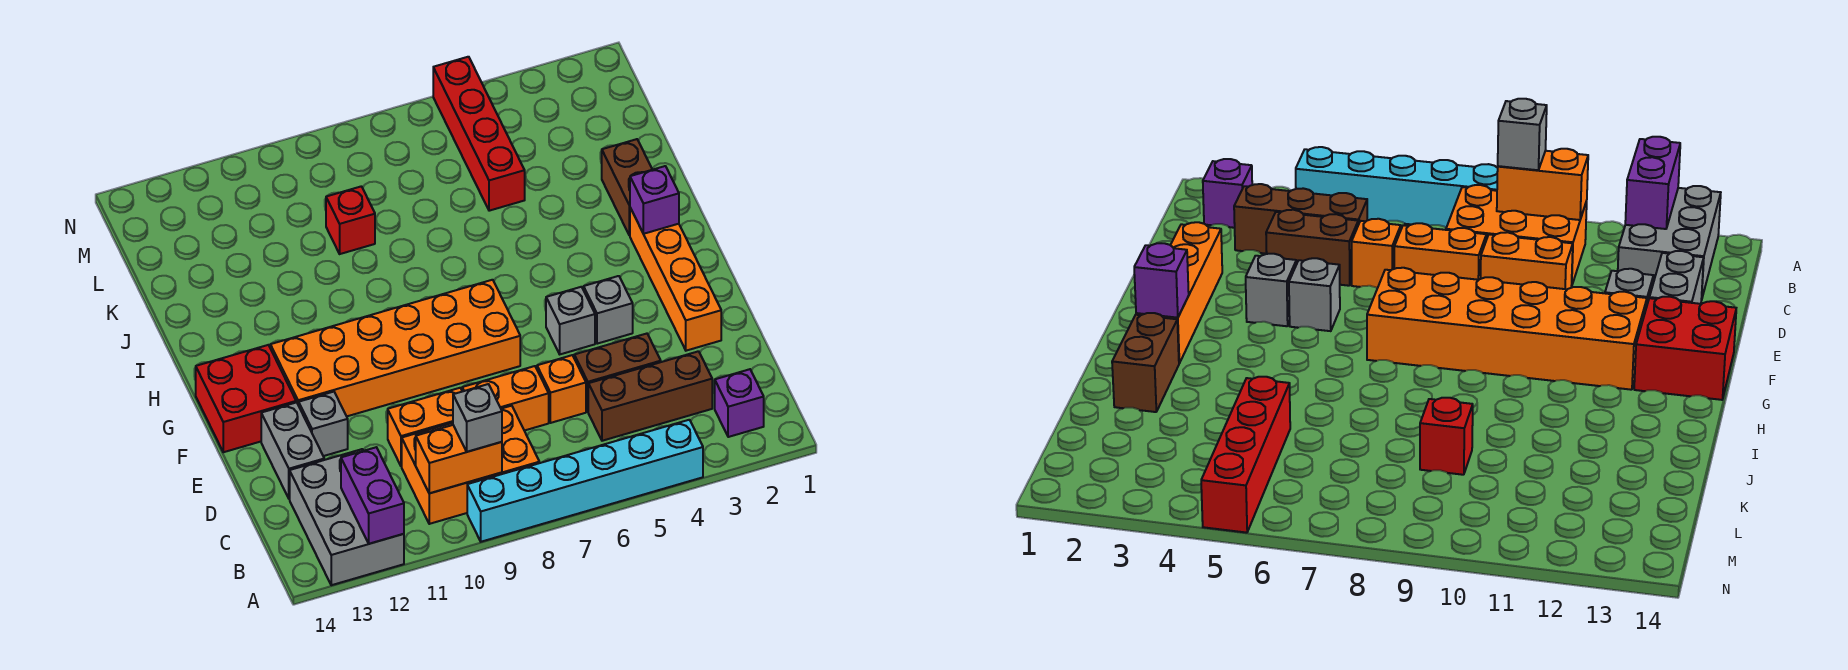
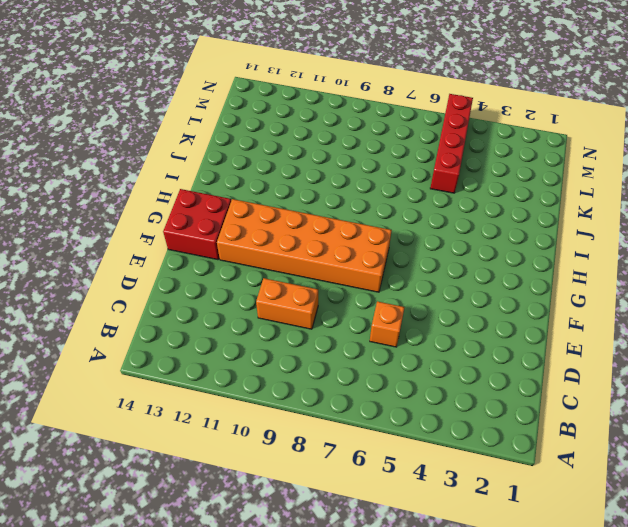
none -> cyan 1x6 brick [467,420,703,542]
none -> grey 2x3 brick [290,449,404,585]
none -> purple 1x1 brick [715,369,764,437]

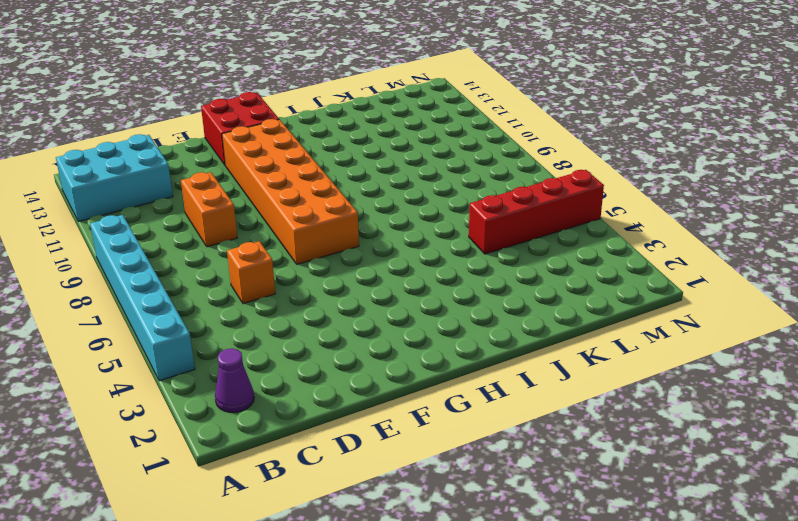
cyan 2x3 brick [56,134,173,221] -> grey 2x3 brick [290,449,404,585]
purple 1x1 cone [215,348,254,412] -> purple 1x1 brick [715,369,764,437]
none -> orange 2x3 brick [402,406,539,524]
none -> brown 1x3 brick [588,351,712,441]
none -> brown 1x2 brick [574,334,661,411]

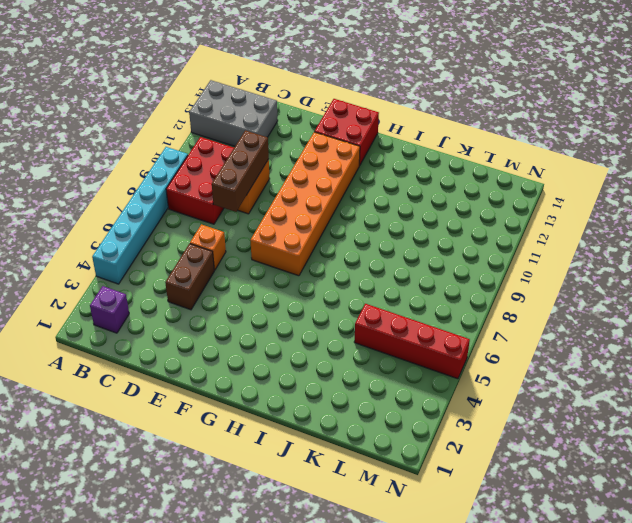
red 2x3 brick [166,137,234,224] -> orange 2x3 brick [402,406,539,524]
brown 1x3 brick [212,130,269,212] -> brown 1x3 brick moved to [588,351,712,441]
none -> orange 1x2 brick [462,366,549,431]
none -> grey 1x2 brick [261,402,324,499]
none -> orange 1x4 brick [630,208,721,351]

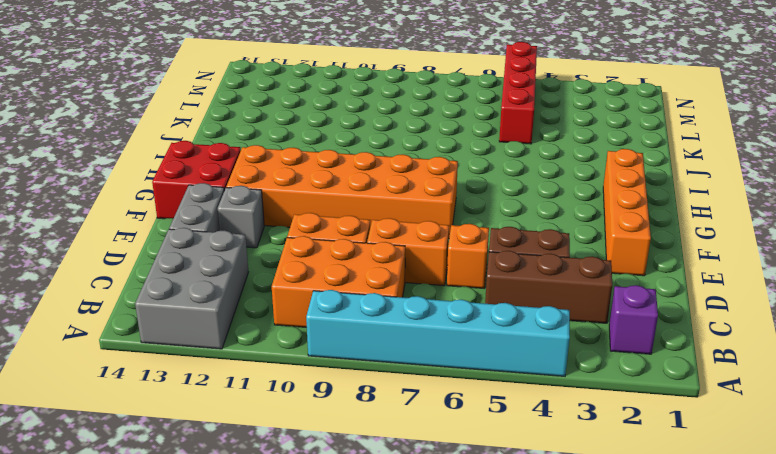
none -> grey 1x1 brick [584,276,633,344]
none -> grey 1x1 brick [546,287,595,354]
none -> brown 1x2 brick [602,139,652,236]

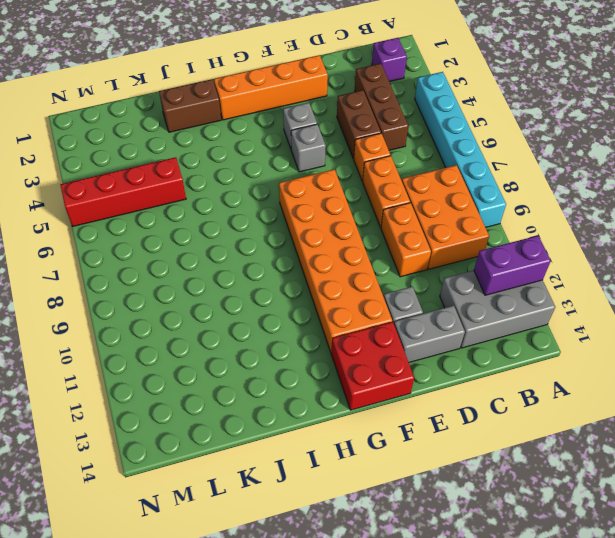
none -> red 1x1 brick [326,186,375,254]
none -> orange 1x2 brick [416,425,502,493]
none -> purple 1x1 brick [630,166,679,234]

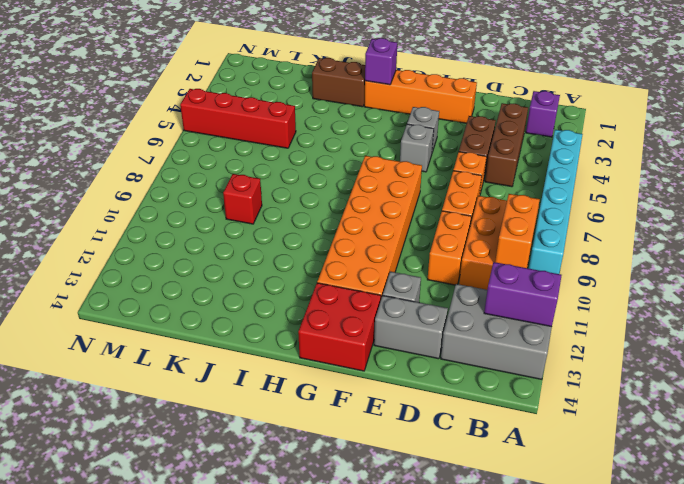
none -> grey 1x1 brick [453,384,502,452]

